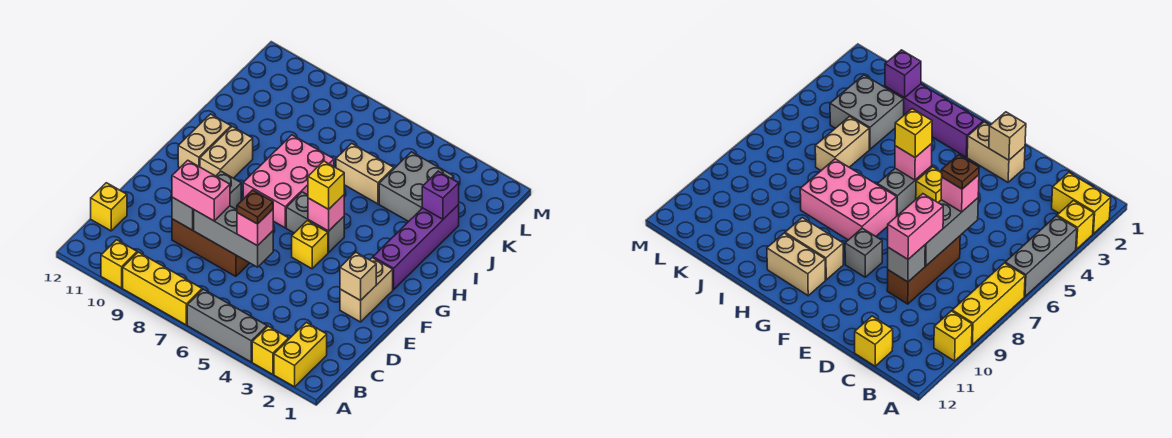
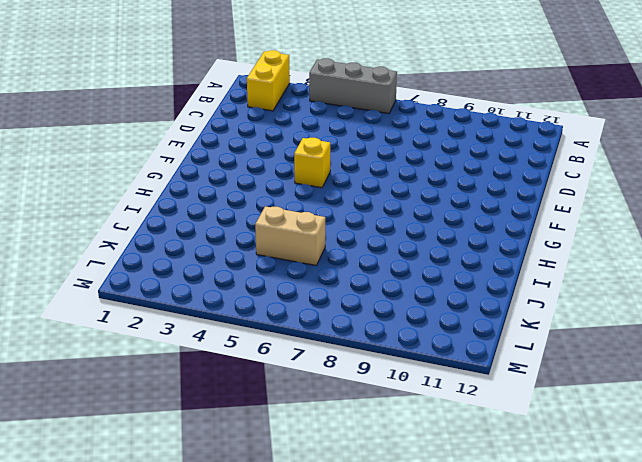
none -> yellow 1x1 brick [252,326,289,374]
none -> yellow 1x3 brick [123,252,202,325]
none -> yellow 1x1 brick [101,240,137,288]

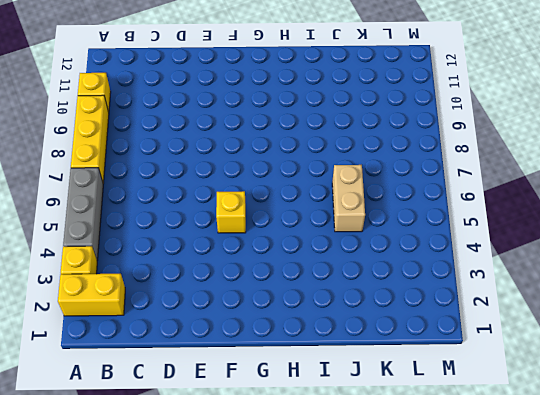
none -> yellow 1x1 brick [91,183,127,231]
none -> brown 1x3 brick [172,219,249,276]
none -> tan 1x2 brick [340,258,393,322]

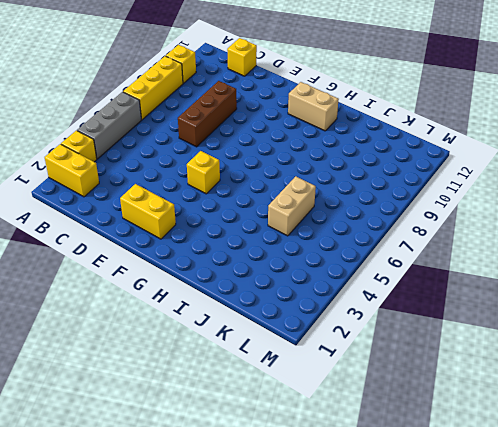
yellow 1x2 brick [120,184,176,239] -> tan 1x2 brick [340,258,393,322]
none -> grey 1x1 brick [216,171,241,209]
none -> purple 1x4 brick [373,205,459,290]
none -> grey 1x2 brick [286,192,344,253]

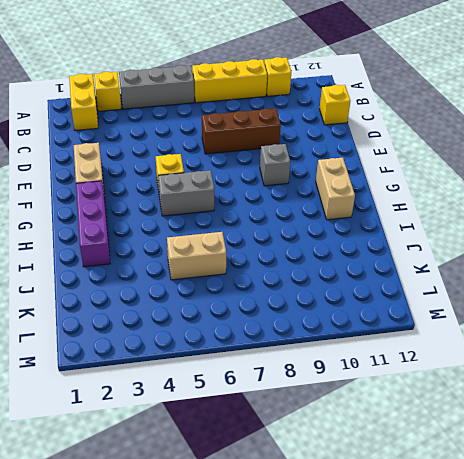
purple 1x3 brick [76,181,110,267] -> purple 1x4 brick [373,205,459,290]
none -> pink 2x3 brick [243,135,334,228]
none -> tan 1x2 brick [200,127,253,178]
none -> grey 2x2 brick [379,152,454,222]

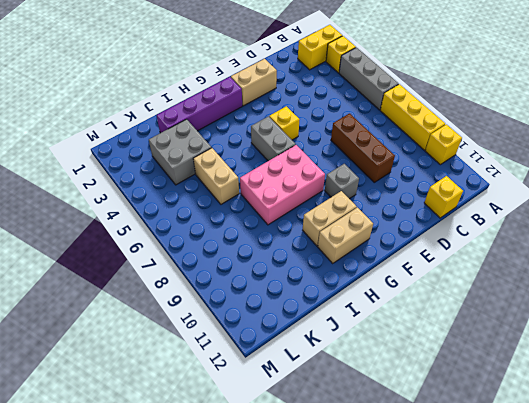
none -> grey 1x3 brick [194,206,273,267]
none -> grey 1x1 brick [172,197,194,230]
none -> tan 1x1 brick [340,252,376,301]

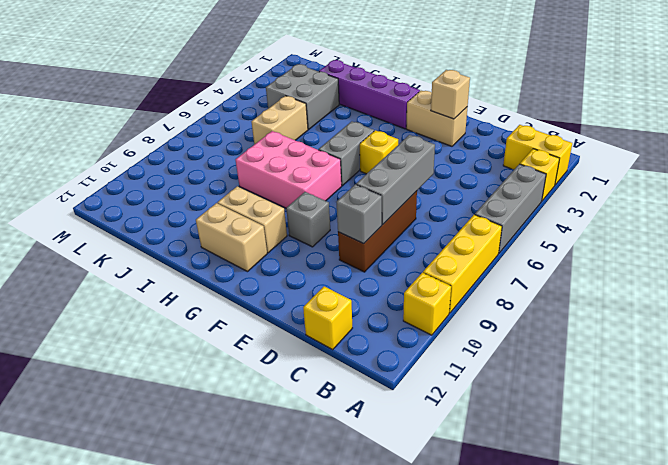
none -> pink 1x1 brick [308,195,344,231]
none -> purple 1x1 brick [422,171,459,219]
none -> pink 1x1 brick [237,209,273,246]

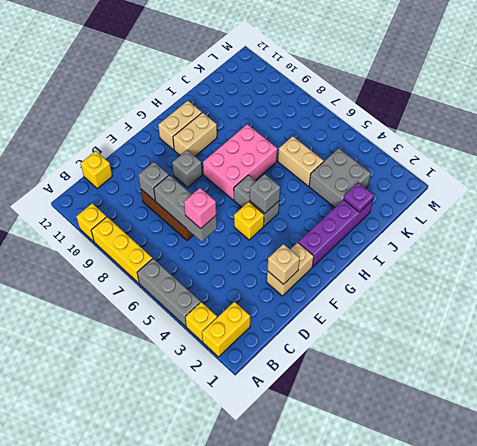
grey 1x1 brick [250,174,280,213] -> pink 1x1 brick [308,195,344,231]
purple 1x1 plate [344,182,374,212] -> purple 1x1 brick [422,171,459,219]
none -> pink 1x2 brick [172,160,230,221]
none -> yellow 1x1 brick [308,161,344,209]
none -> brown 1x1 plate [237,190,273,224]

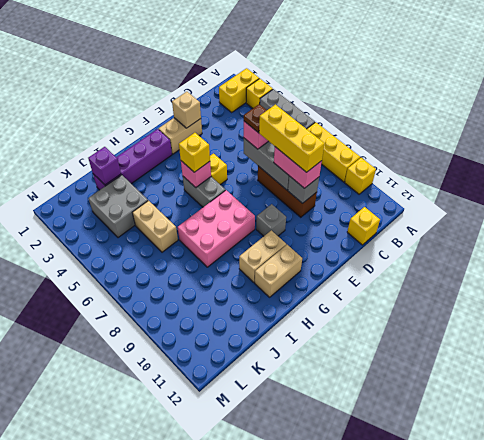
yellow 1x3 brick [259,105,324,172] -> none

